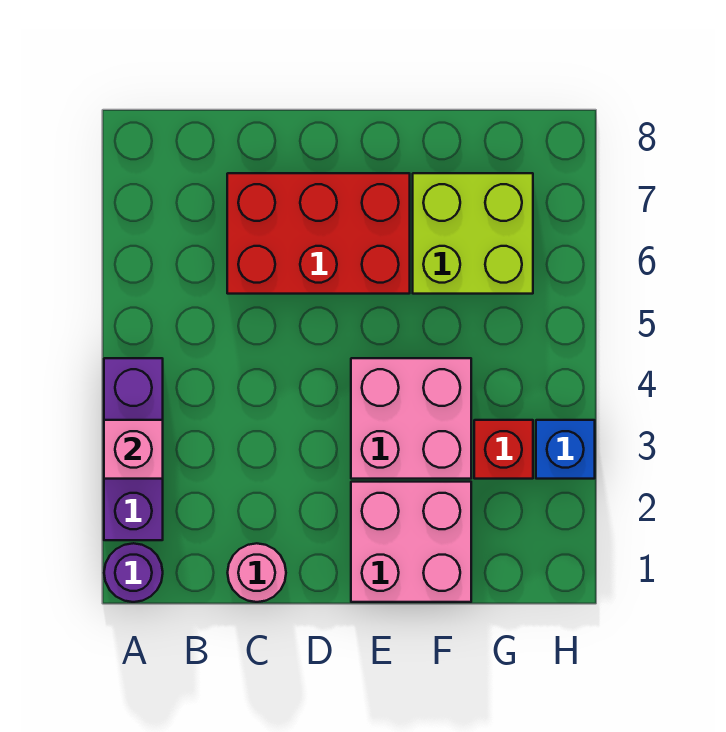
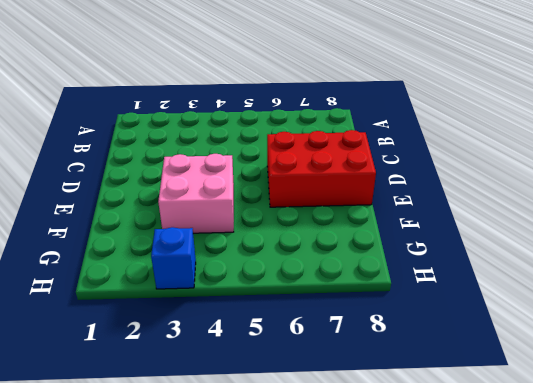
red 2x3 brick [267,130,376,207] -> red 2x3 brick turned to [227,173,410,294]
none -> purple 1x1 round brick [104,543,163,602]
none -> purple 1x3 brick [104,358,163,540]

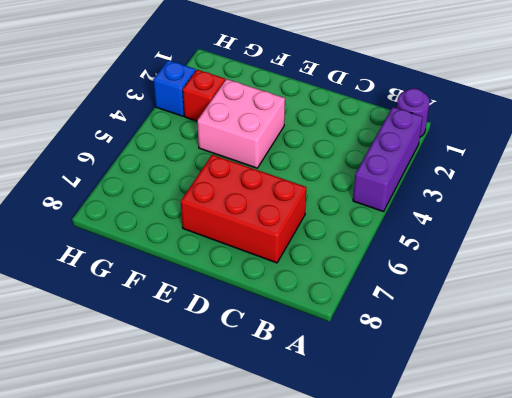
none -> pink 1x1 round brick [228,543,286,602]
none -> pink 2x2 brick [351,482,471,602]

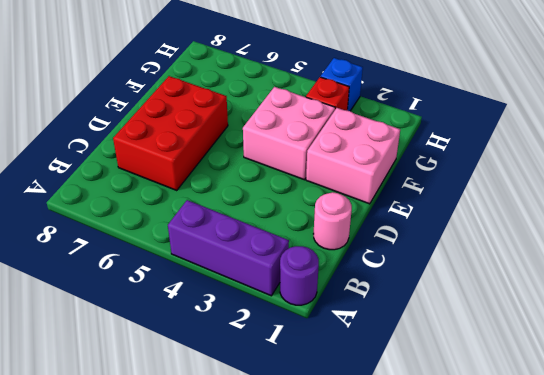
none -> lime 2x2 brick [413,173,533,294]
none -> pink 1x1 brick [104,420,163,479]

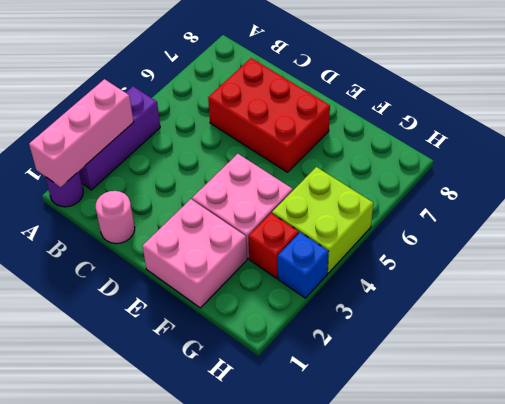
pink 1x3 brick [29,79,133,187] -> pink 1x1 brick [104,420,163,479]
lime 2x2 brick [272,167,373,273] -> lime 2x2 brick moved to [413,173,533,294]

